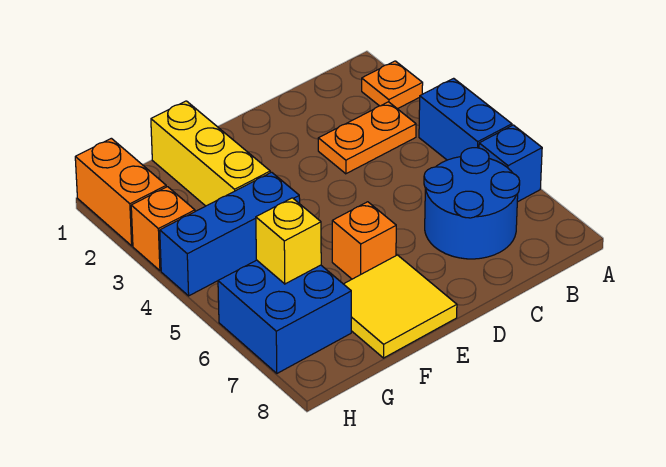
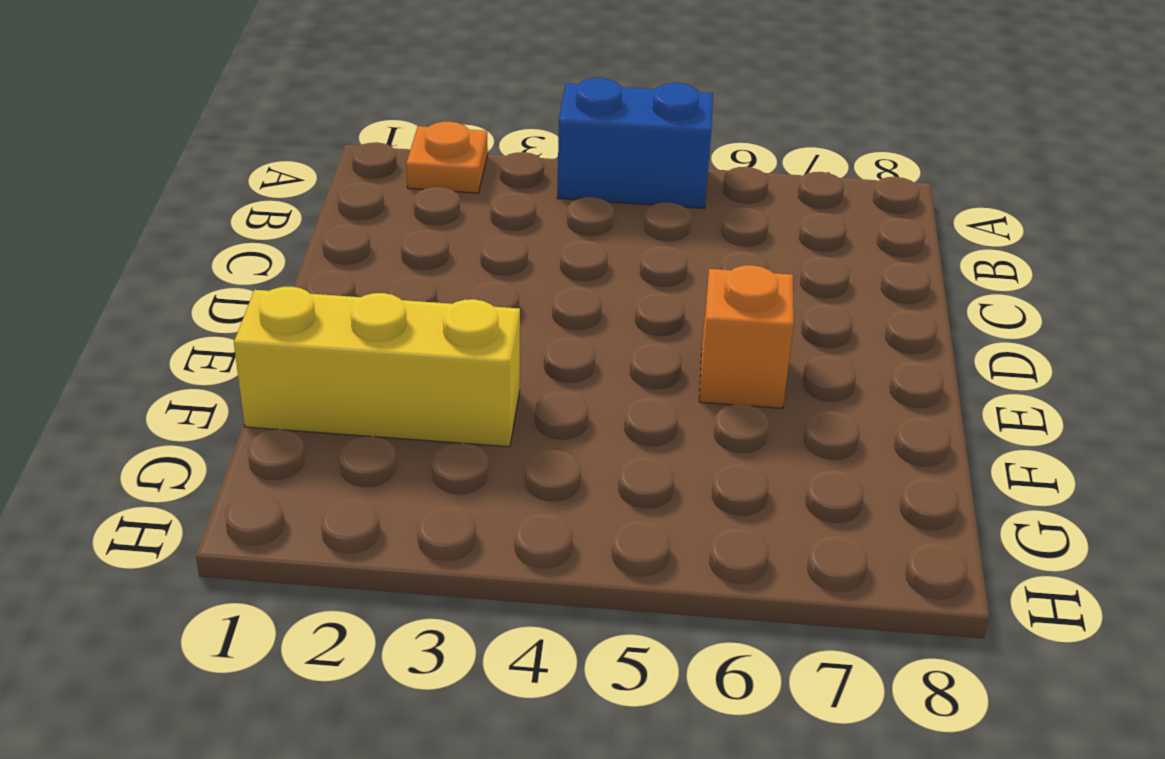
none -> blue 1x1 brick [479,125,542,202]
none -> orange 1x2 plate [318,102,416,174]
none -> blue 2x2 round brick [424,148,520,259]

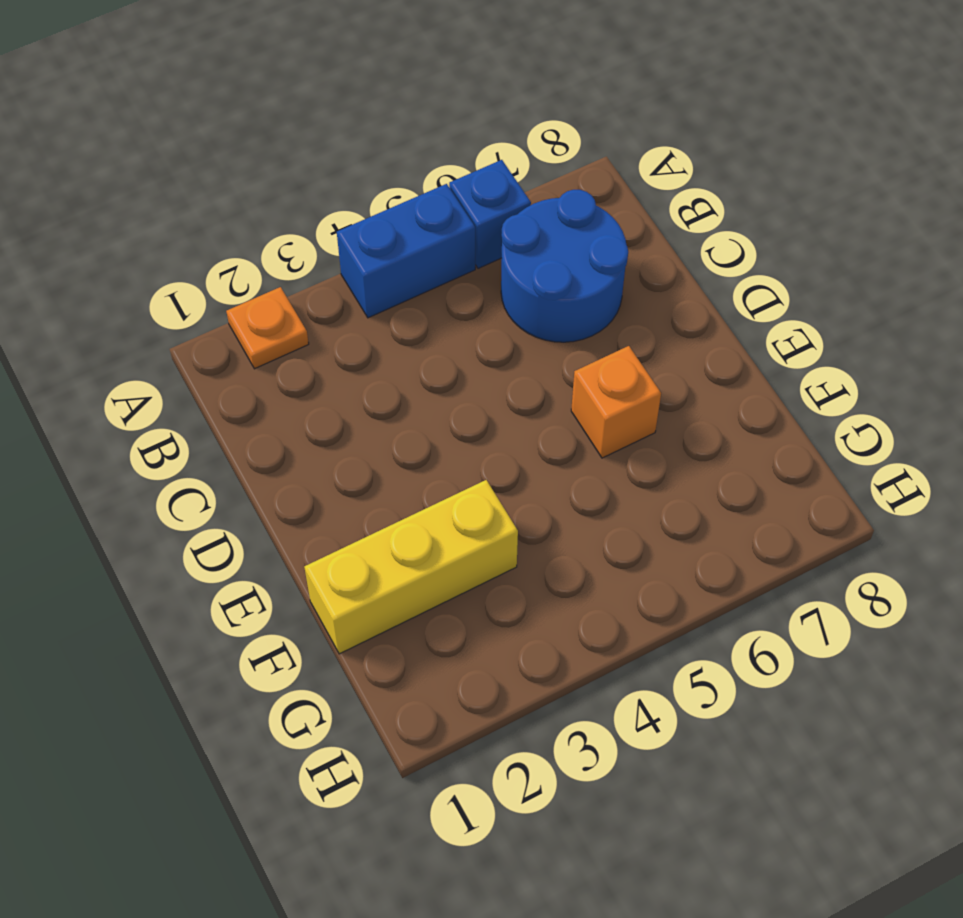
none -> orange 1x2 plate [318,102,416,174]
none -> yellow 2x2 tile [344,255,457,358]
none -> blue 1x3 brick [160,172,300,296]

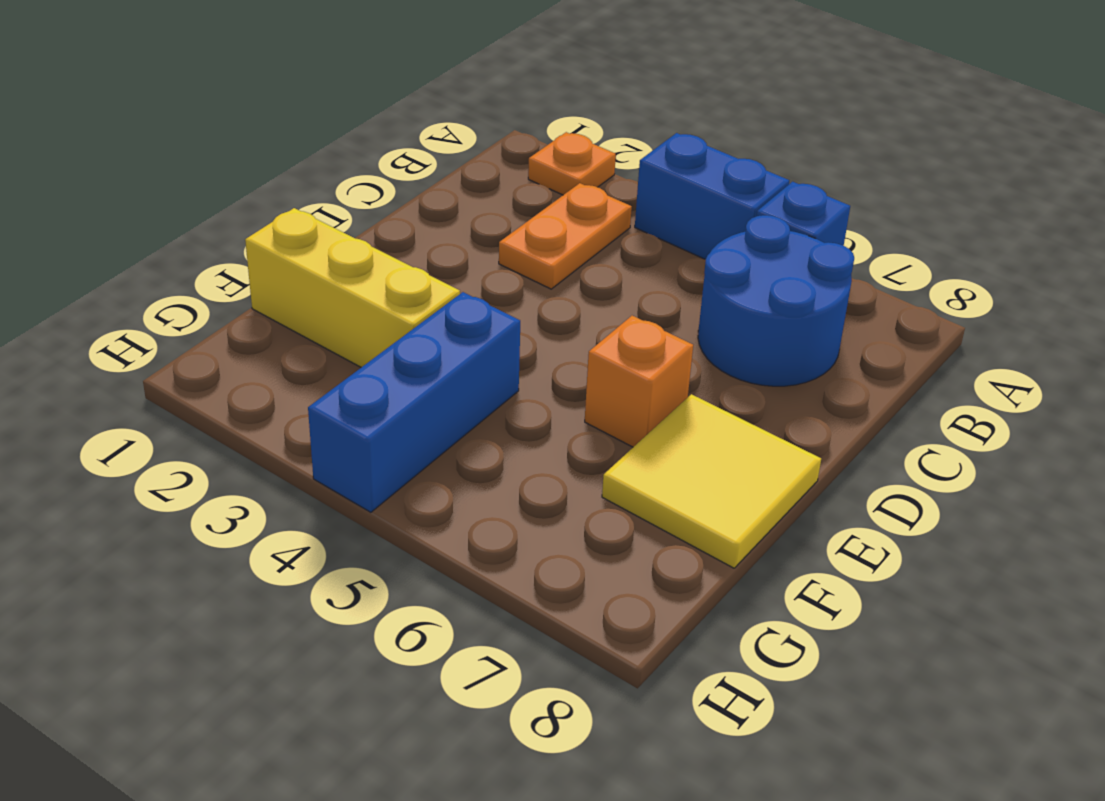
none -> blue 2x2 brick [218,260,351,373]
none -> orange 1x2 brick [75,138,166,246]
none -> orange 1x1 brick [131,187,195,271]

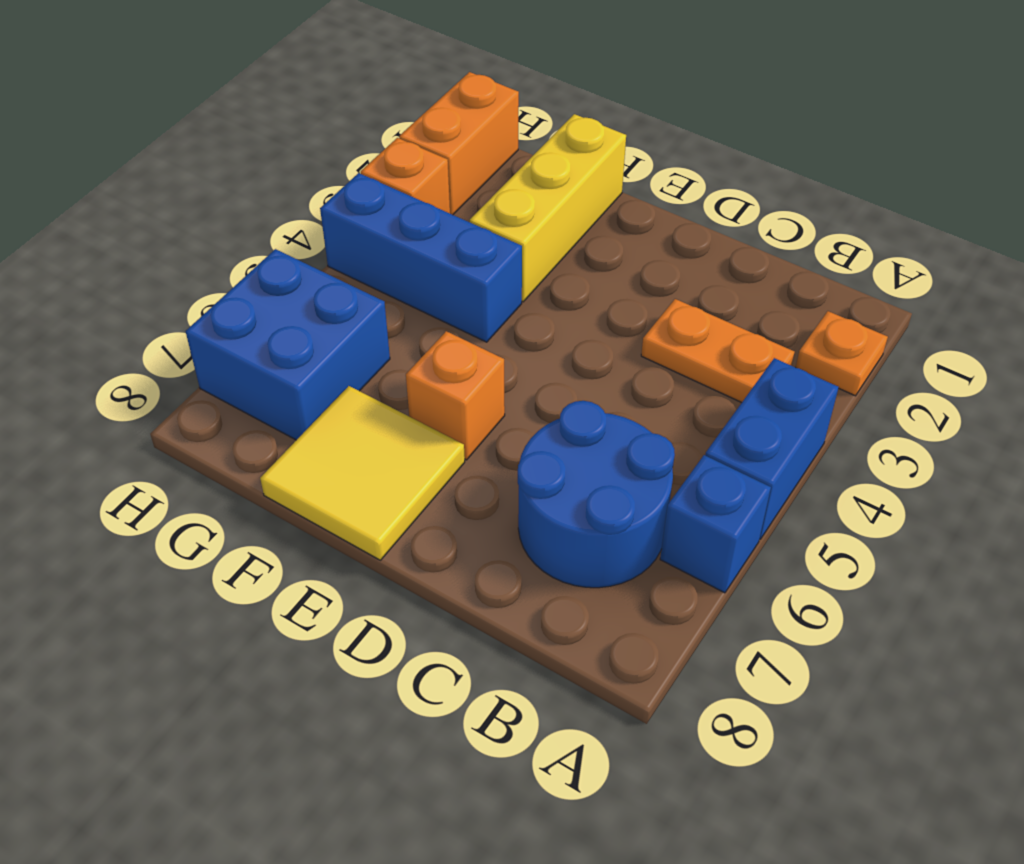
none -> yellow 1x1 brick [256,198,321,284]

